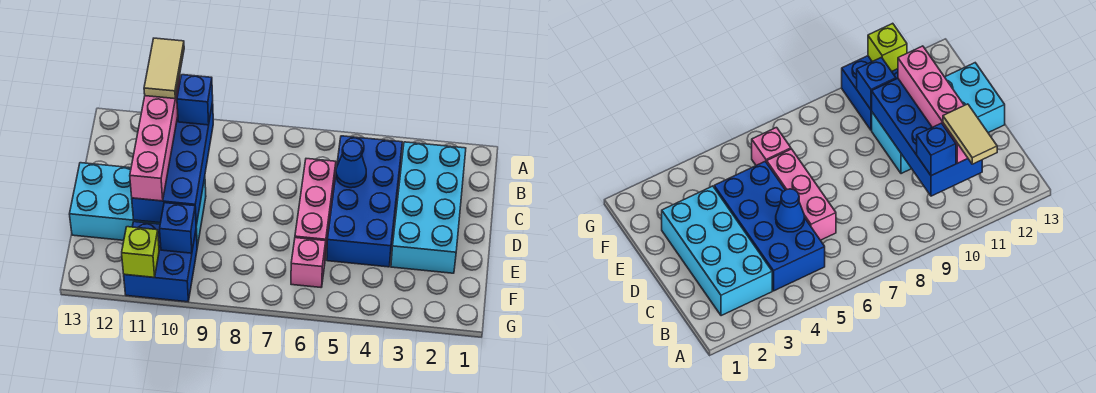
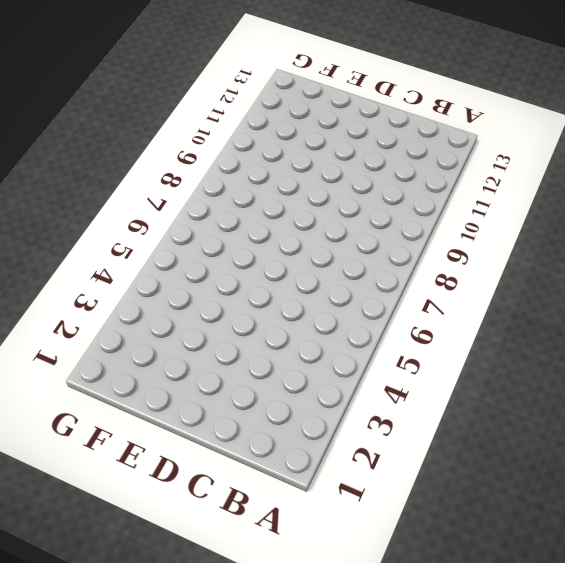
none -> cyan 2x4 brick [391,142,466,273]
none -> blue 2x4 brick [327,136,402,267]
none -> pink 1x3 brick [295,159,336,258]

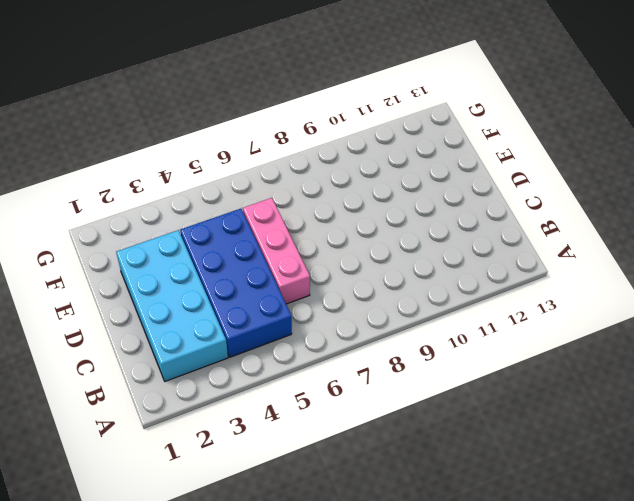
none -> cyan 2x4 brick [70,163,206,247]
none -> pink 1x1 brick [291,238,326,287]
none -> blue 2x2 brick [124,222,197,302]

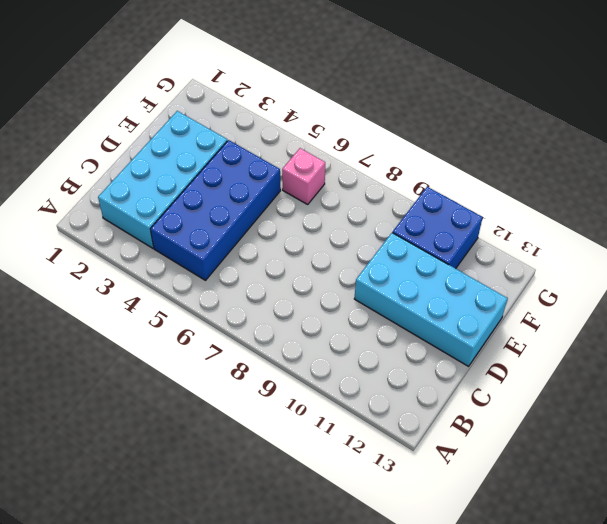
none -> pink 1x3 brick [295,159,336,258]
none -> blue 2x4 brick [132,102,213,225]
none -> blue 1x1 cone [336,141,366,188]

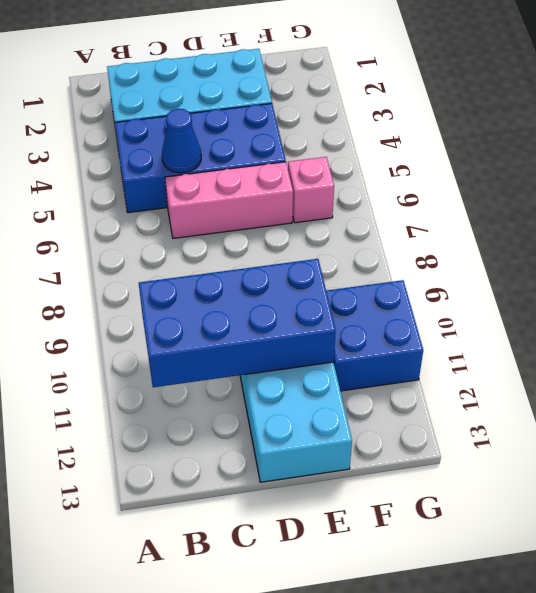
none -> blue 1x1 brick [160,203,196,253]
none -> lime 1x1 brick [122,227,159,277]
none -> blue 1x1 brick [177,75,213,125]

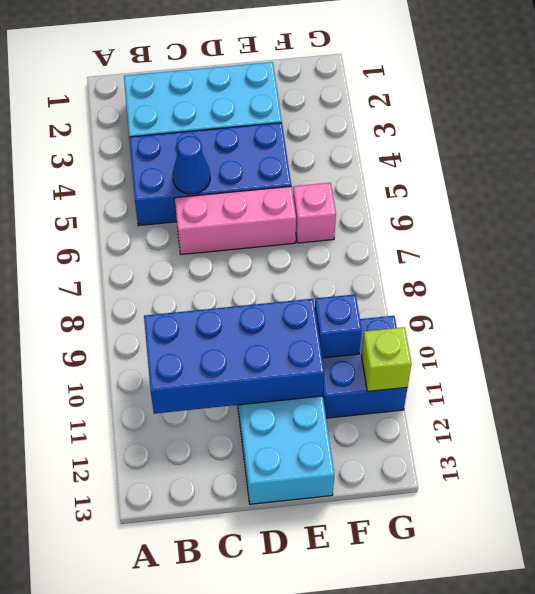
none -> blue 1x1 brick [177,75,213,125]
none -> pink 1x4 brick [130,76,180,201]
none -> tan 1x2 tile [144,38,184,99]

